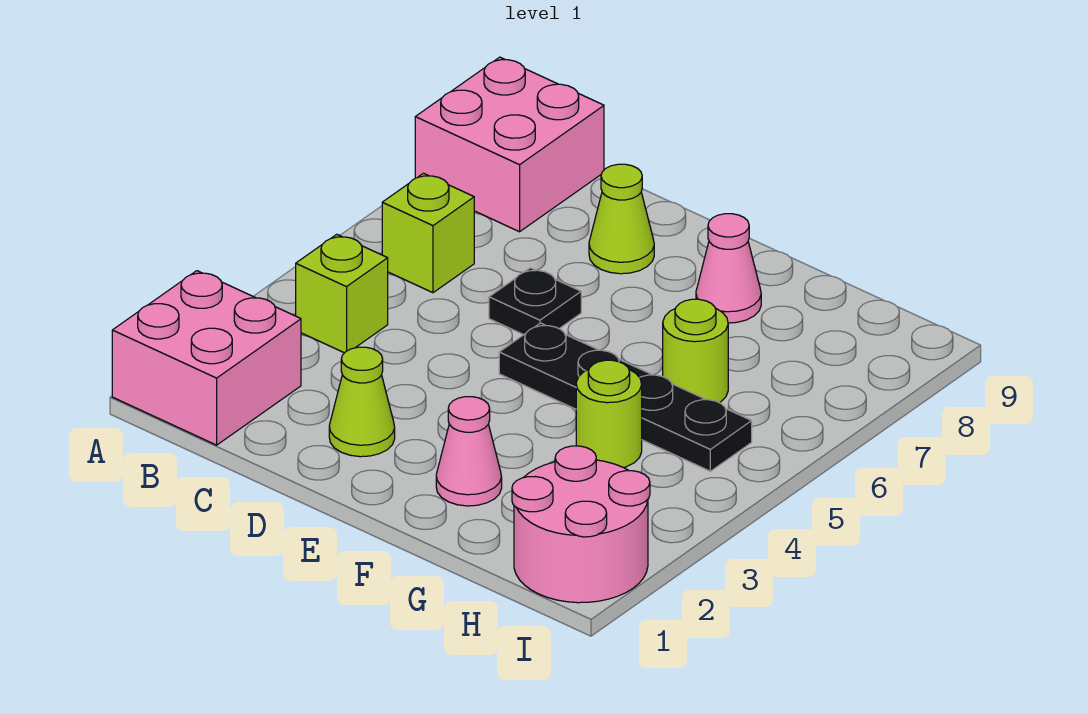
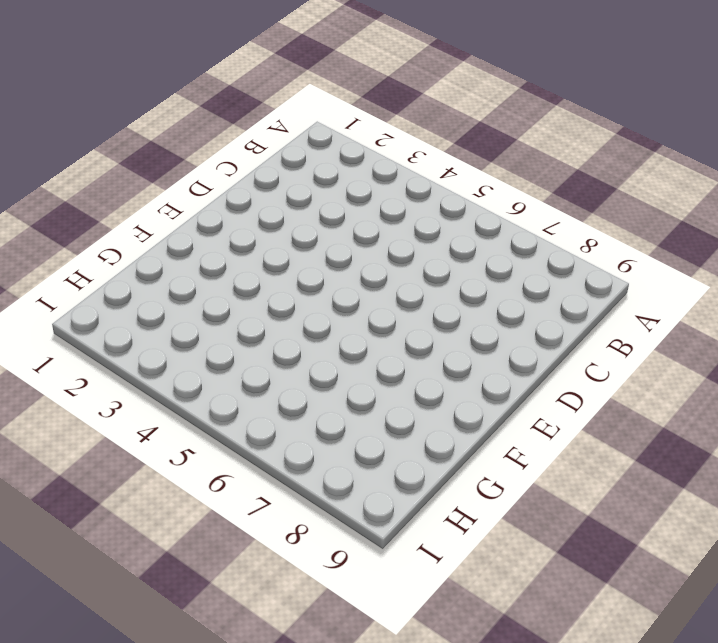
none -> pink 2x2 brick [112,271,301,445]
none -> pink 2x2 brick [415,57,604,232]
none -> lime 1x1 brick [296,234,388,353]

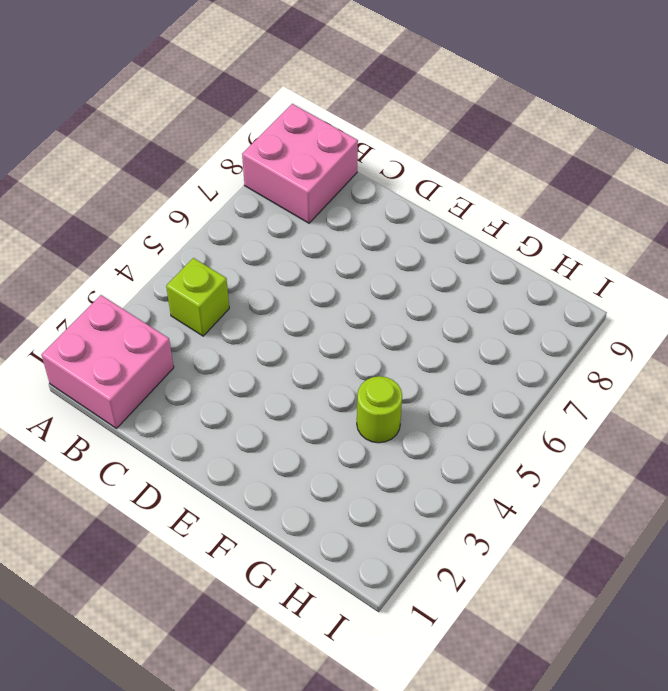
none -> lime 1x1 brick [382,173,474,293]
none -> lime 1x1 cone [329,347,395,457]
none -> black 1x1 plate [489,268,581,335]

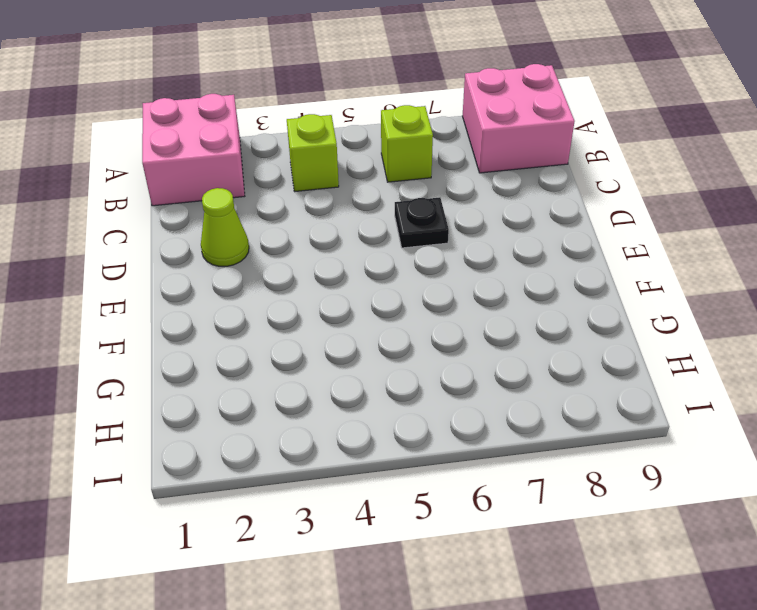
none -> lime 1x1 cone [589,164,654,274]
none -> black 1x4 plate [499,323,752,471]
none -> pink 1x1 cone [436,397,502,506]

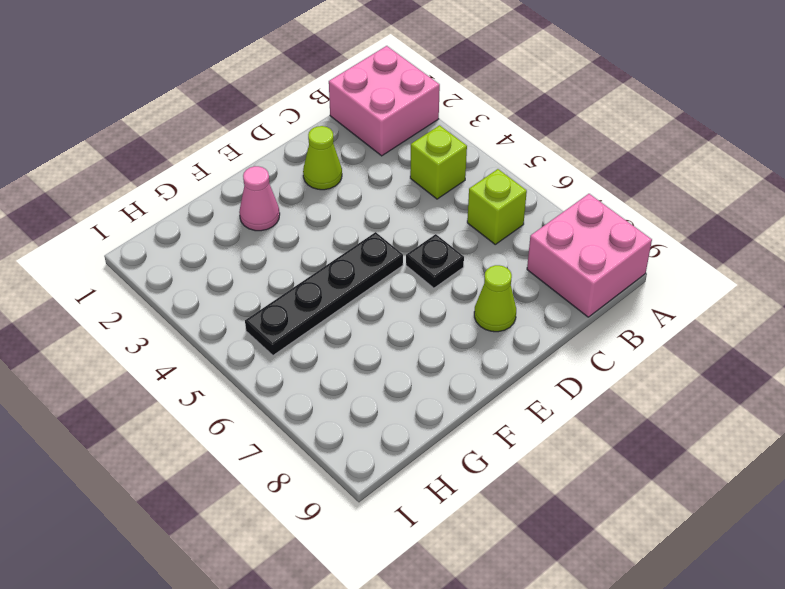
none -> pink 1x1 cone [696,214,761,323]
none -> lime 1x1 round brick [576,360,642,468]
none -> lime 1x1 round brick [663,299,728,403]

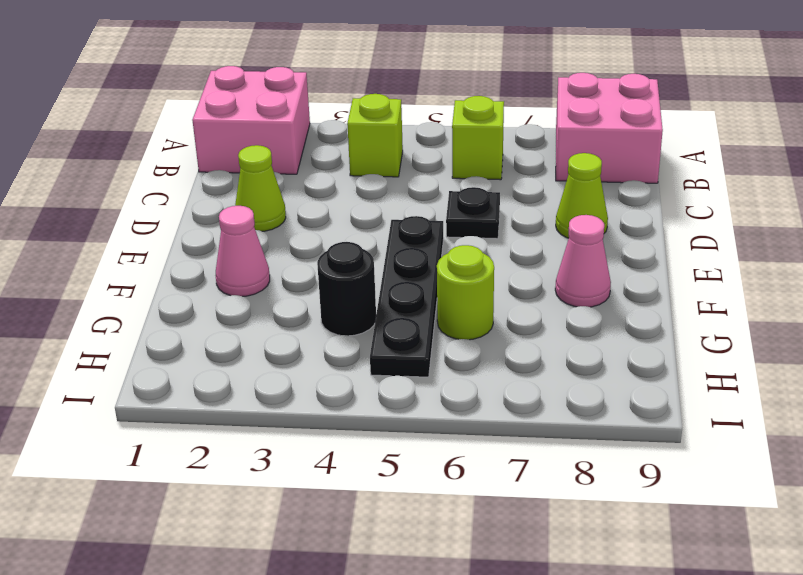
black 1x1 round brick [317,242,376,336] -> lime 1x1 round brick [576,360,642,468]
none -> pink 2x2 round brick [512,446,650,603]

